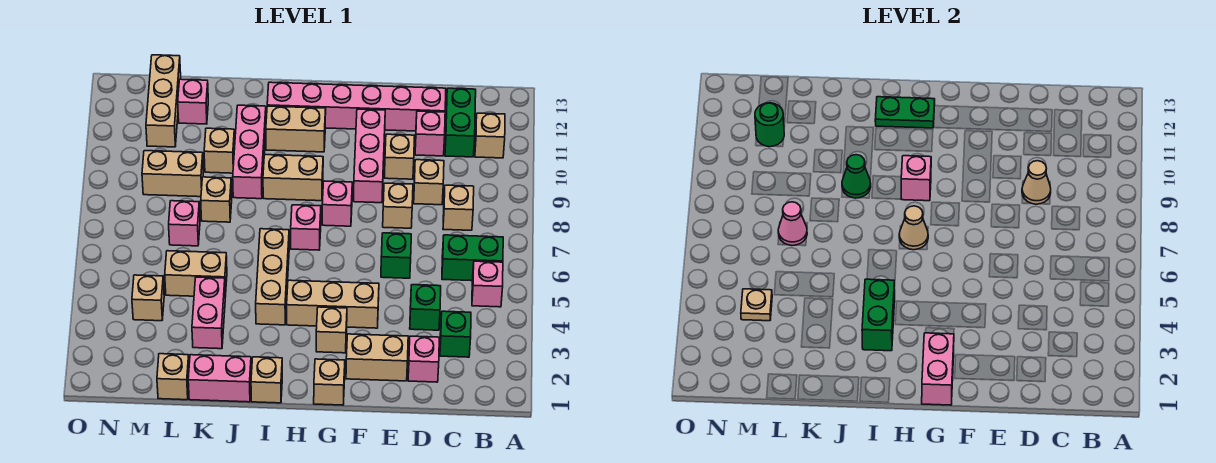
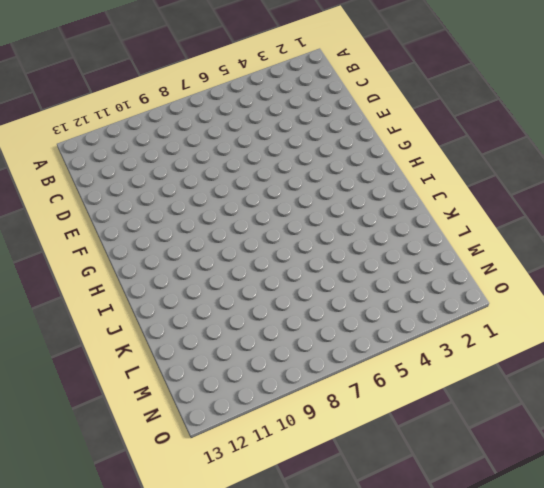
none -> pink 1x1 brick [472,261,503,307]
none -> green 1x2 brick [442,235,503,281]
none -> tan 1x1 brick [475,113,505,158]
none -> green 1x1 brick [440,311,471,357]

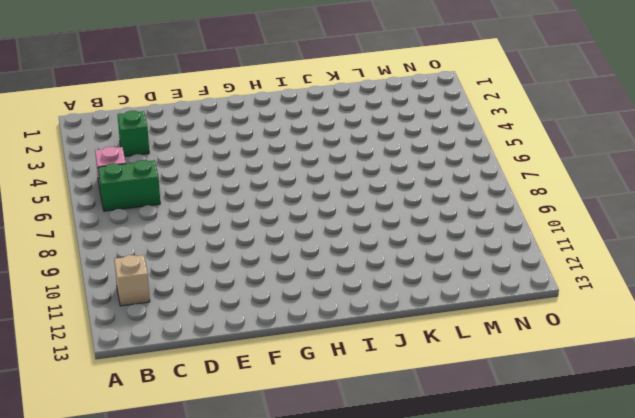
none -> tan 1x1 brick [443,185,474,230]
none -> green 1x2 brick [445,88,476,157]
none -> pink 1x1 brick [408,336,439,382]
none -> green 1x1 brick [410,285,441,330]

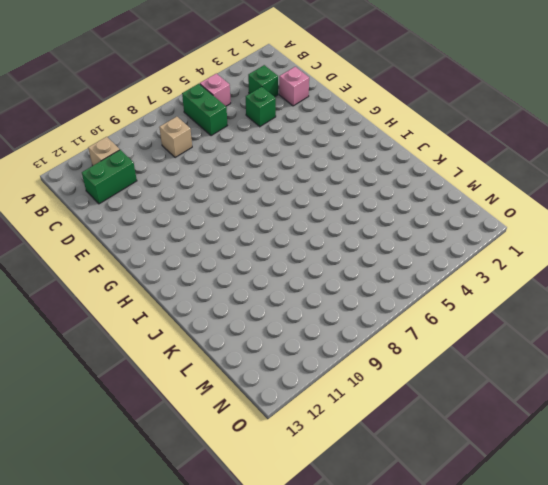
none -> tan 1x1 brick [414,160,444,205]
none -> pink 1x1 brick [415,111,445,156]
none -> pink 1x6 brick [267,82,446,131]
none -> tan 1x2 brick [346,334,408,381]

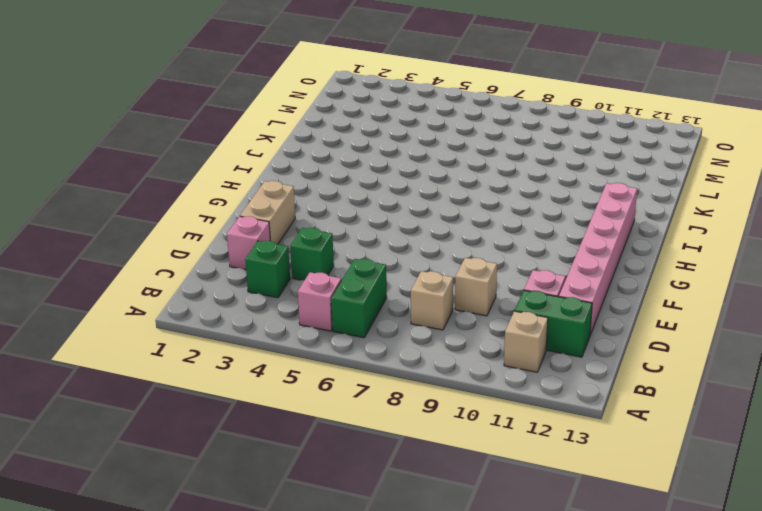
none -> green 1x1 brick [381,233,411,278]
none -> tan 1x1 brick [383,183,413,228]
none -> tan 1x1 brick [384,134,415,179]
none -> tan 1x3 brick [287,280,379,328]

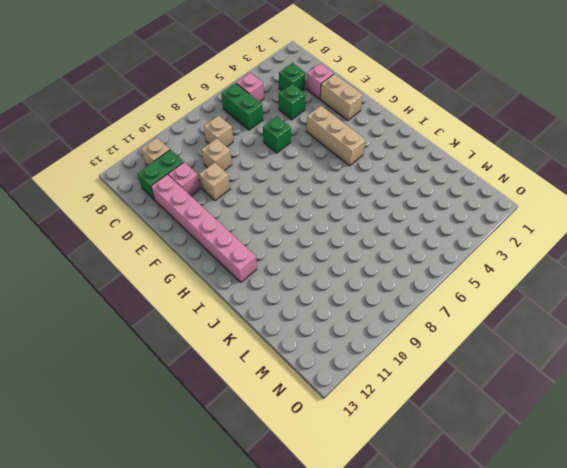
none -> tan 1x1 brick [383,183,413,228]
none -> pink 1x3 brick [354,109,385,203]
none -> tan 1x1 brick [314,359,345,405]
none -> tan 1x1 brick [316,307,347,353]

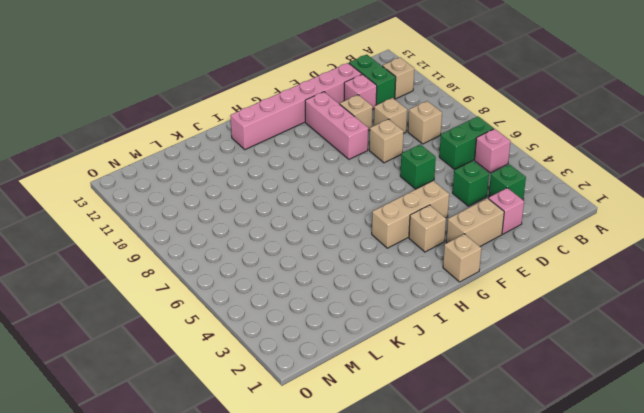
none -> pink 1x1 brick [322,181,352,226]
none -> pink 1x1 brick [291,205,321,250]
none -> tan 1x2 brick [263,155,323,201]
none -> tan 1x2 brick [266,106,326,152]

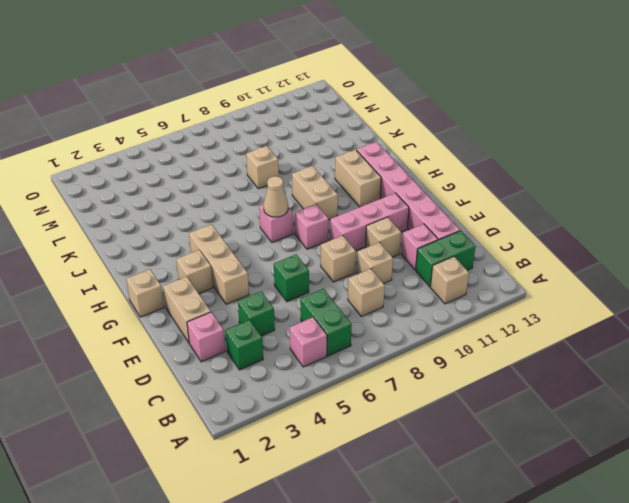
none -> tan 1x1 brick [251,357,282,403]
none -> tan 1x3 brick [256,229,289,325]
none -> pink 1x2 brick [188,355,251,402]
none -> pink 1x3 brick [233,105,266,199]

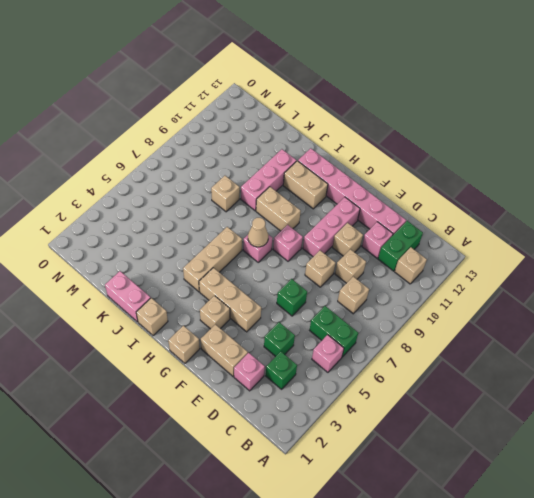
none -> pink 1x2 brick [192,277,225,349]
none -> tan 1x2 brick [165,251,227,297]
none -> tan 1x1 brick [204,128,235,173]
none -> tan 1x1 brick [157,354,189,400]

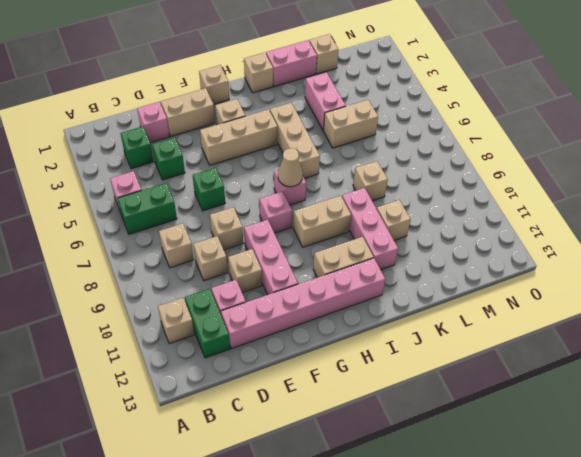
none -> pink 1x1 brick [169,201,200,246]
none -> tan 1x2 brick [142,151,203,197]
none -> pink 1x1 brick [178,79,208,124]
none -> tan 1x1 brick [132,275,164,321]

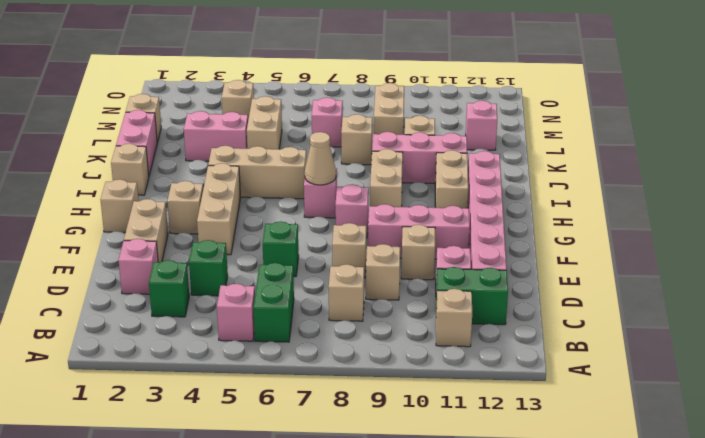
none -> tan 1x3 brick [146,55,181,147]
none -> tan 1x1 cone [1022,161,1051,204]
none -> pink 1x2 brick [922,333,954,405]
none -> pink 1x1 brick [901,156,931,201]

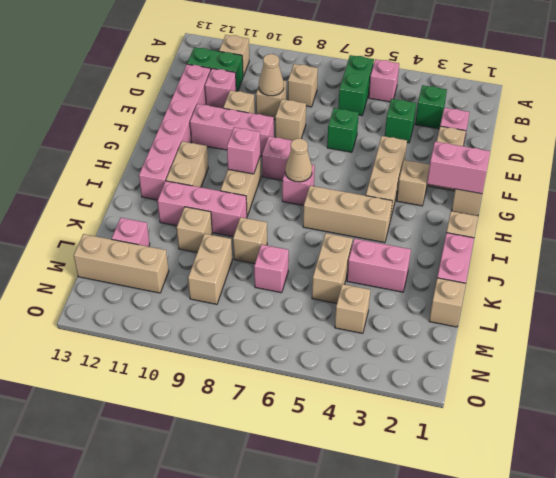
none -> green 1x2 plate [875,97,935,128]
none -> green 1x2 brick [862,279,895,351]
none -> green 1x1 cone [842,155,871,198]
none -> pink 1x1 cone [778,202,807,246]

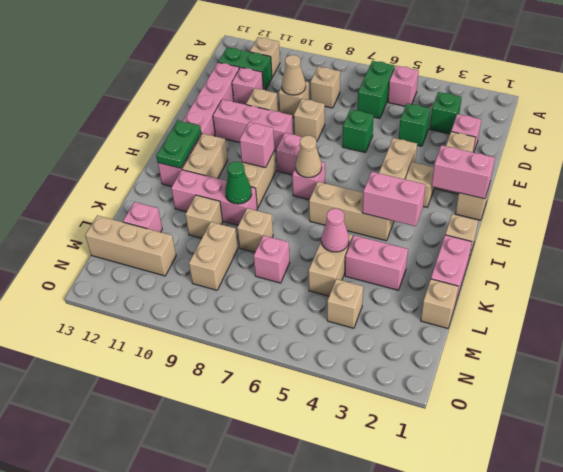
pink 1x2 brick [363,172,425,226] -> green 1x2 brick [862,279,895,351]
pink 1x1 cone [321,209,349,252] -> pink 1x1 cone moved to [778,202,807,246]
none -> tan 1x1 plate [741,289,772,321]
none -> green 1x1 round brick [755,103,784,147]

